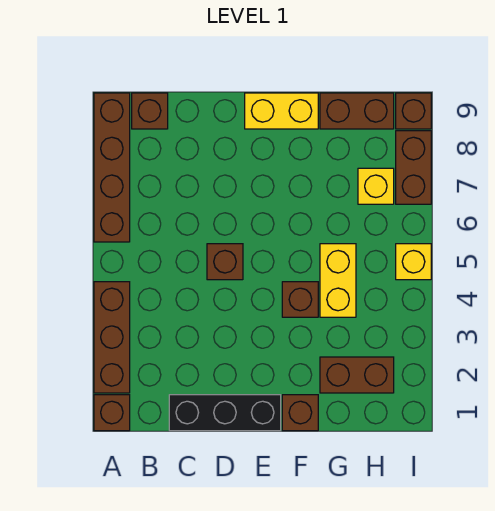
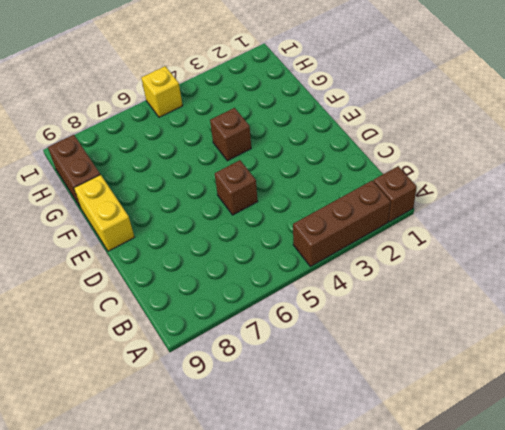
none -> brown 1x4 brick [94,93,130,242]
none -> brown 1x1 brick [132,93,168,129]
none -> black 1x3 brick [169,395,281,431]

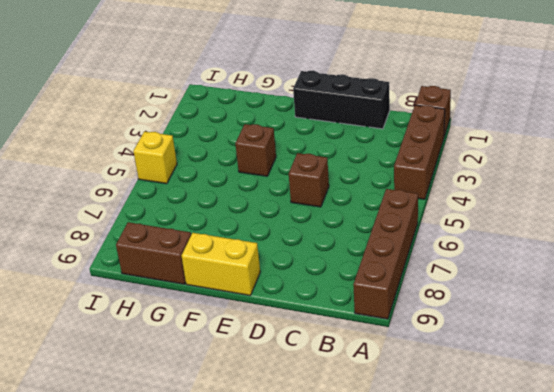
none -> brown 1x1 brick [132,93,168,129]
none -> brown 1x1 brick [282,395,318,431]
none -> brown 1x2 brick [320,357,394,393]

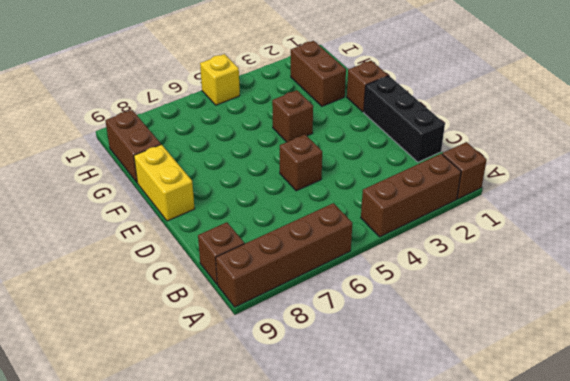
none -> yellow 1x2 brick [320,244,356,317]
none -> yellow 1x1 brick [358,168,394,204]
none -> brown 1x2 brick [396,131,431,204]

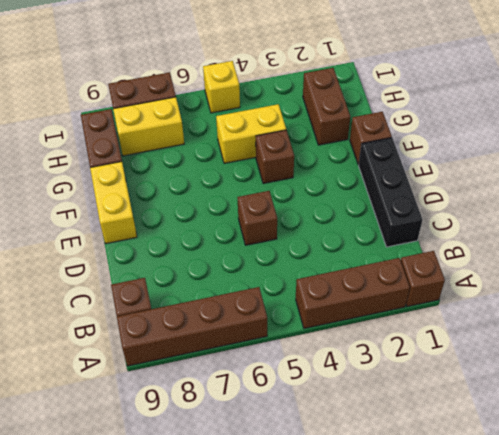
yellow 1x2 brick [113,97,184,156] -> yellow 1x1 brick [358,168,394,204]
none -> brown 1x1 brick [396,93,431,129]

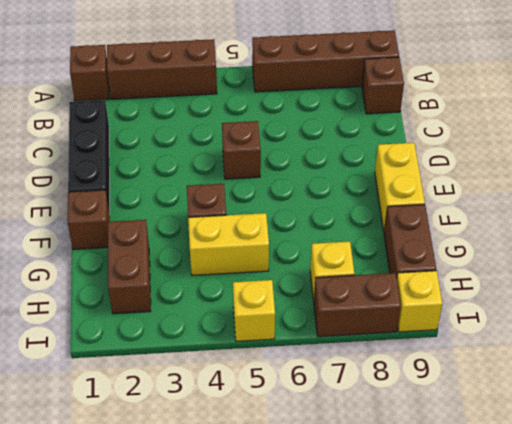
yellow 1x1 brick [397,271,442,332] -> brown 1x1 brick [396,93,431,129]

